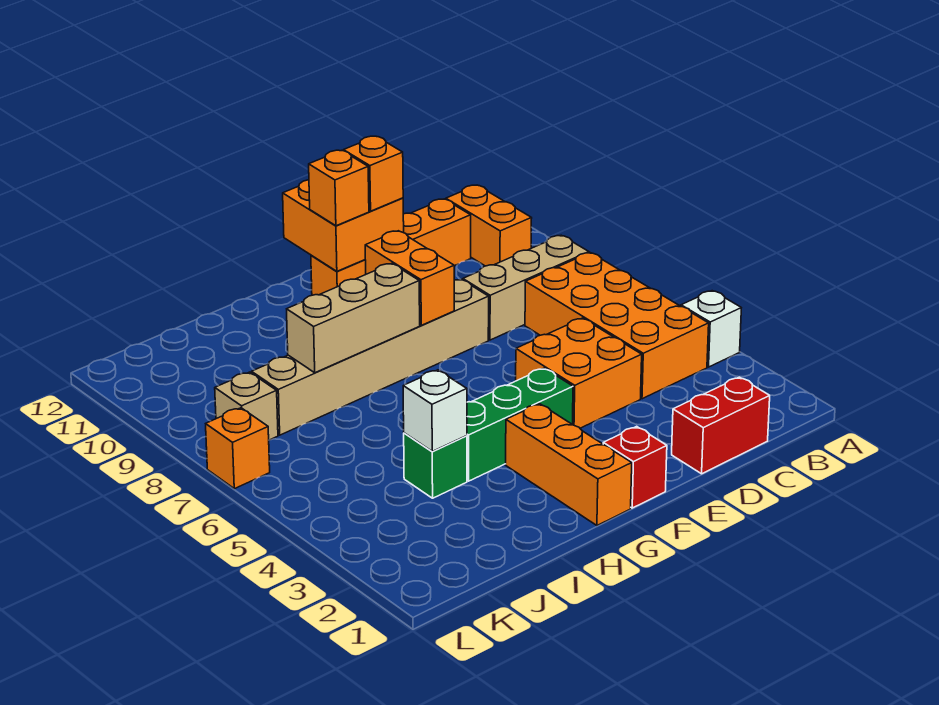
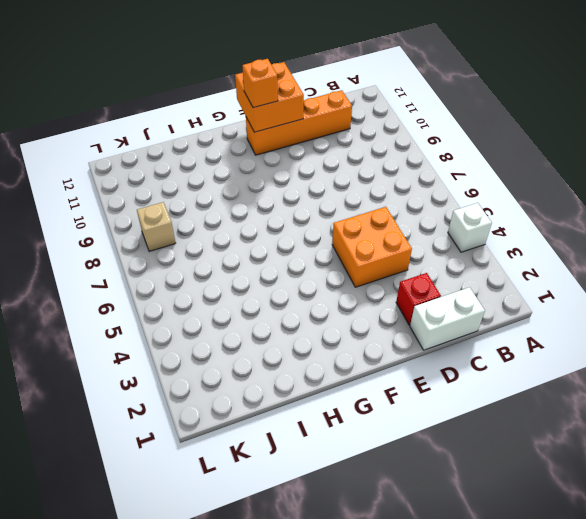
white 1x2 brick [410,287,485,350] -> red 1x2 brick [672,377,770,474]
red 1x1 brick [396,273,441,325] -> red 1x1 brick moved to [603,426,667,508]
none -> orange 2x4 brick [525,253,709,399]
none -> tan 1x3 brick [463,235,589,340]
none -> orange 1x2 brick [446,185,532,266]

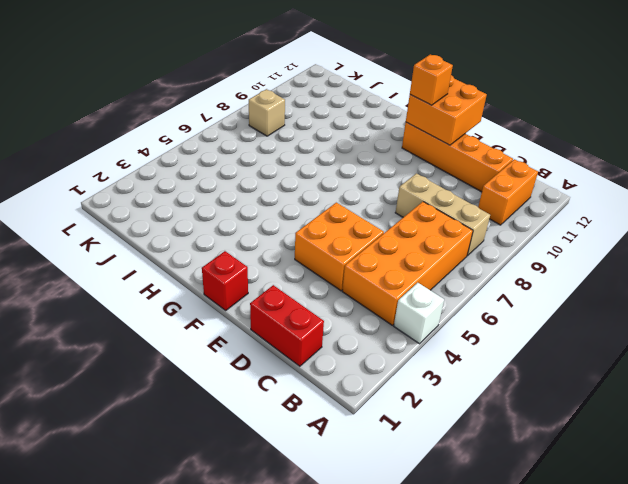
none -> tan 1x6 brick [252,279,489,435]
none -> green 1x3 brick [467,368,573,481]
none -> orange 1x3 brick [506,404,632,525]

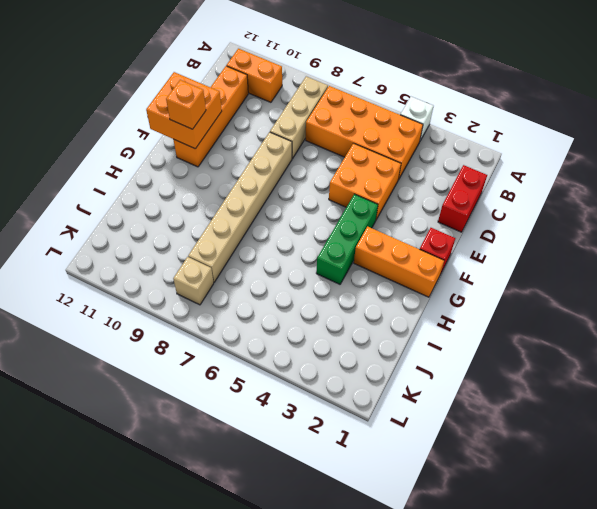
none -> green 1x1 brick [404,433,467,498]
none -> orange 1x1 brick [206,408,270,489]
none -> orange 1x2 brick [365,231,454,325]

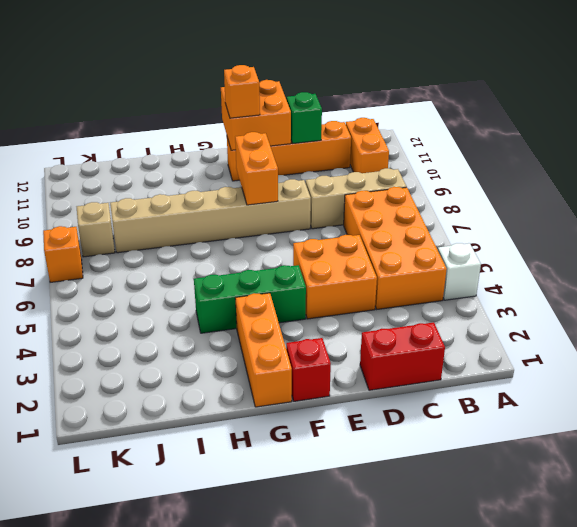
green 1x1 brick [287,92,322,144] -> green 1x1 brick moved to [404,433,467,498]
none -> tan 1x3 brick [287,264,420,373]
none -> white 1x1 brick [403,370,467,451]
none -> orange 1x1 brick [343,136,403,211]

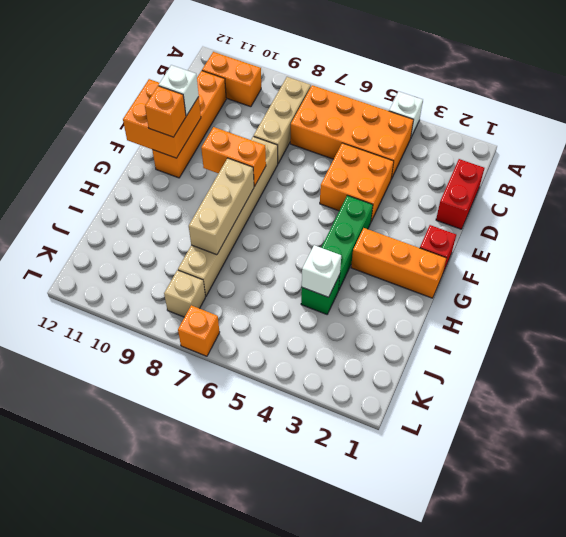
white 1x1 brick [159,65,199,116] -> orange 1x1 brick [343,136,403,211]

